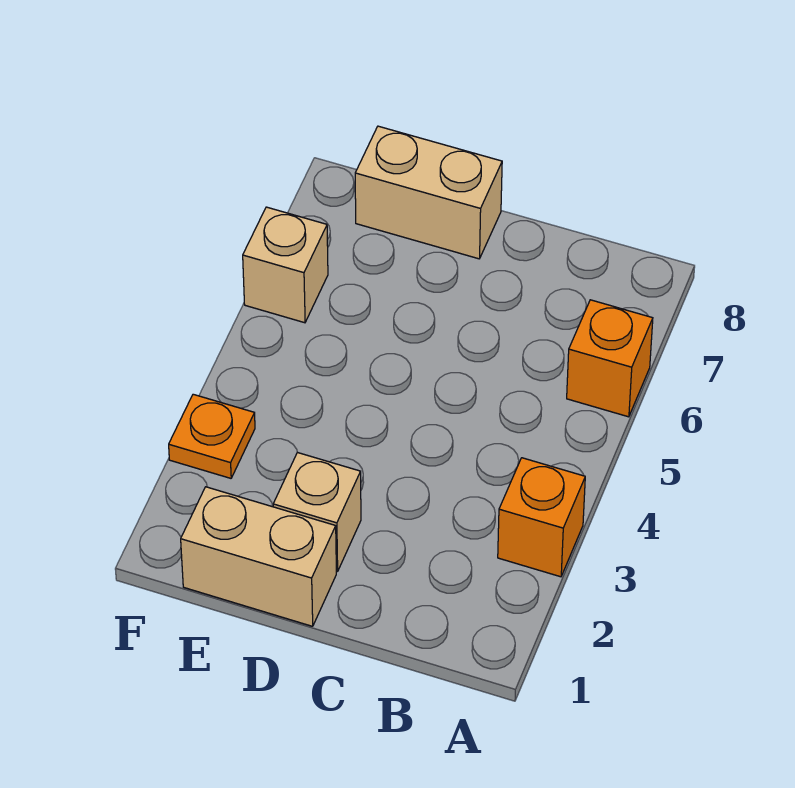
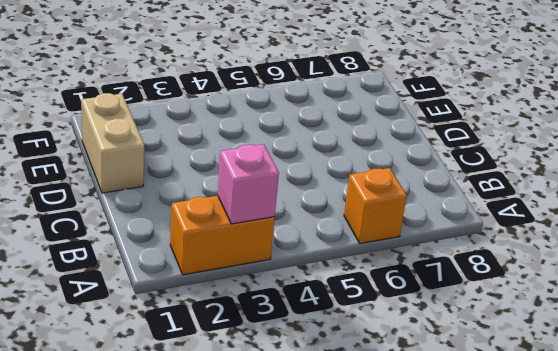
orange 1x2 brick [170,196,275,275] -> orange 1x1 brick [498,458,585,577]
pink 1x1 brick [218,144,279,224] -> none
none -> tan 1x1 brick [273,452,361,572]
none -> tan 1x2 brick [355,126,502,259]

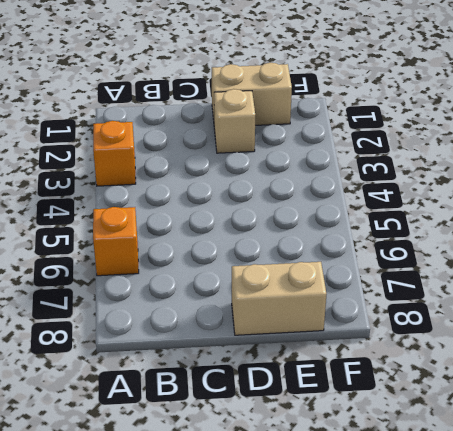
none -> orange 1x1 plate [169,394,255,478]
none -> tan 1x1 brick [243,207,328,323]

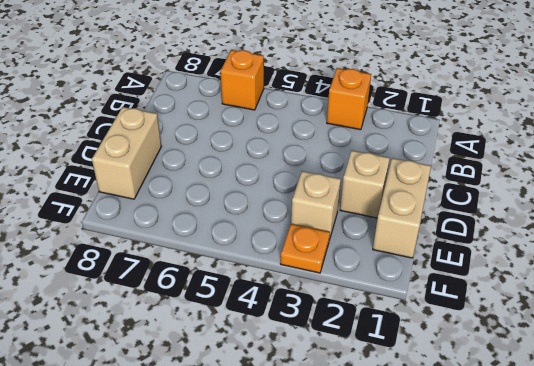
tan 1x1 brick [291,171,341,240] -> tan 1x1 brick moved to [243,207,328,323]

